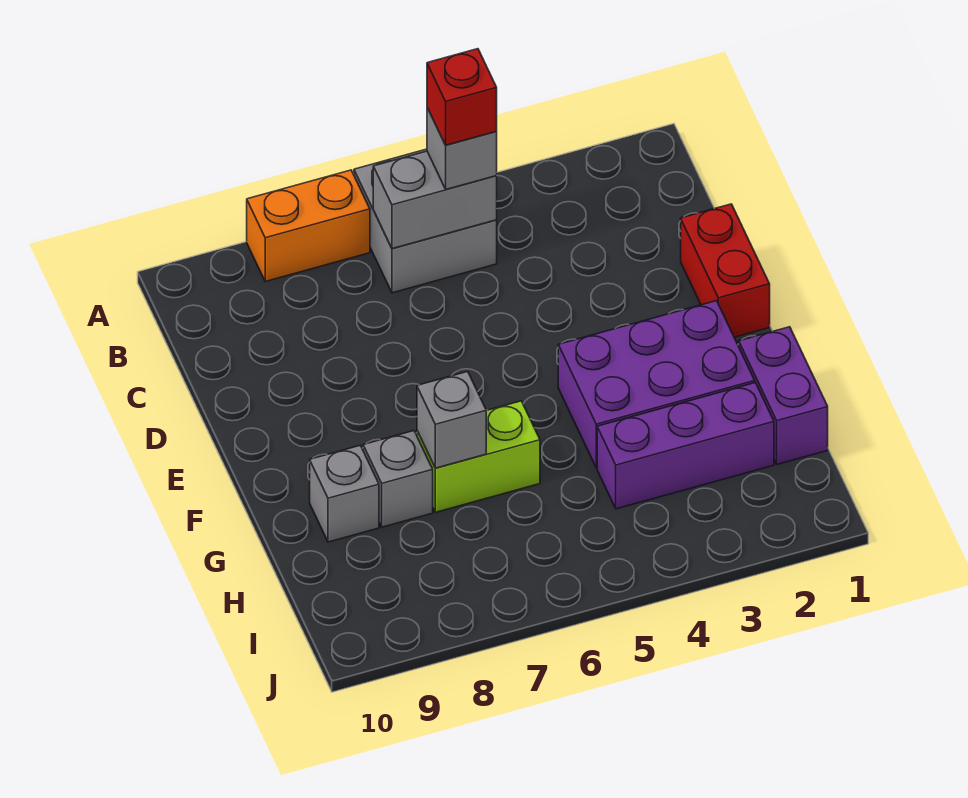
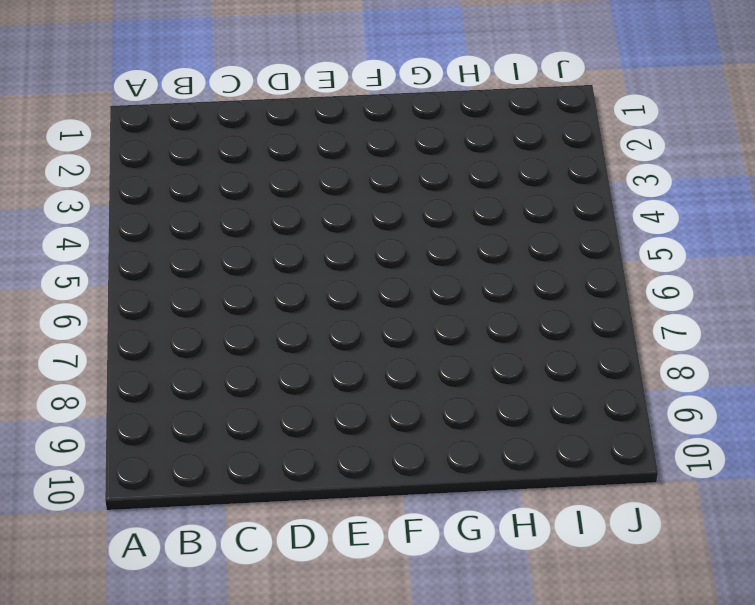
none -> grey 2x2 brick [354,149,497,293]
none -> orange 1x2 brick [247,170,370,281]
none -> red 1x2 brick [681,204,770,337]

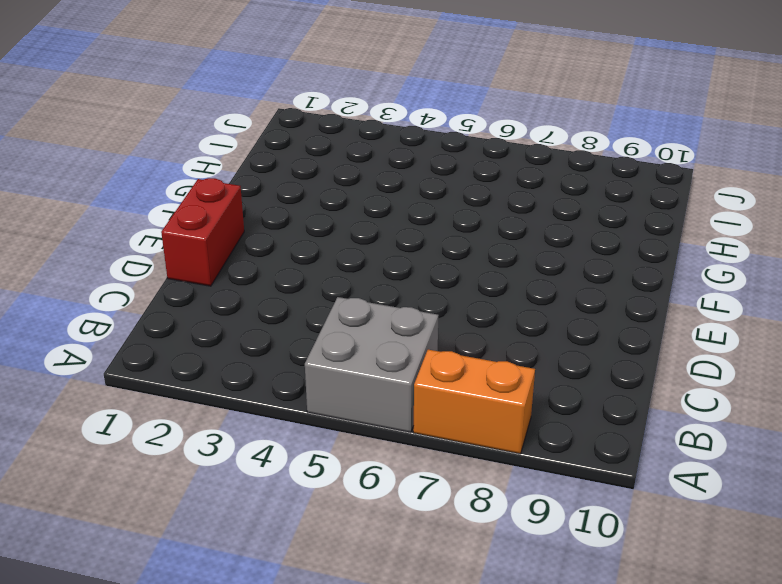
none -> purple 2x3 brick [558,301,755,468]
none -> purple 1x2 brick [739,327,828,464]
none -> lime 1x2 brick [417,401,540,512]

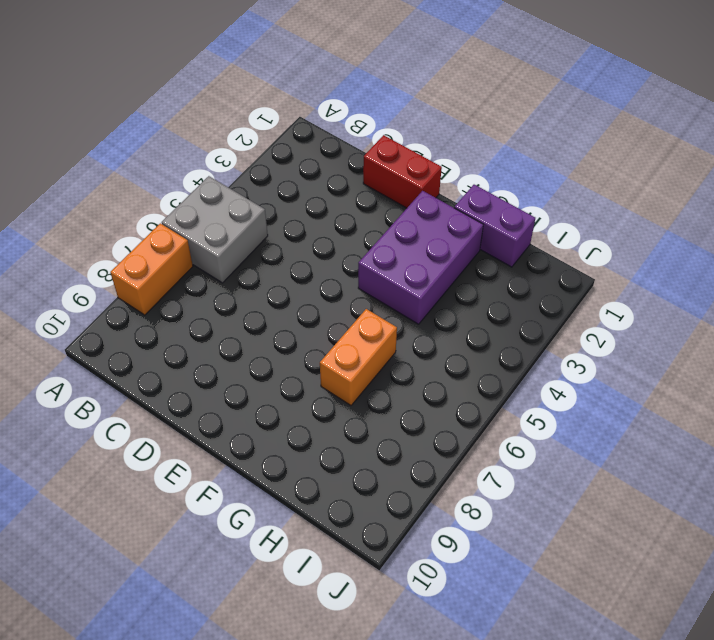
orange 1x2 brick [320,309,397,405] -> lime 1x2 brick [417,401,540,512]
none -> grey 1x1 brick [363,431,433,527]
none -> grey 1x1 brick [310,445,379,542]
none -> purple 1x3 brick [597,383,774,509]

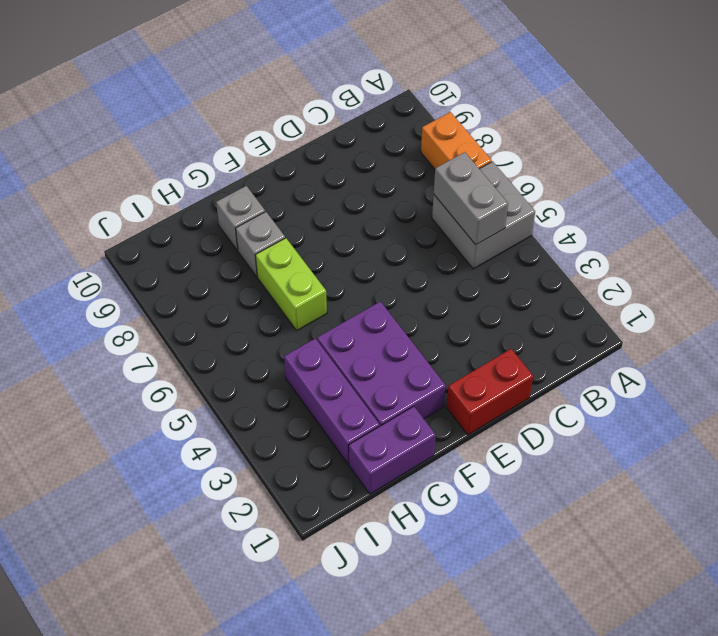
none -> grey 1x1 brick [417,372,486,468]
none -> grey 1x1 brick [427,108,497,189]
none -> red 1x1 brick [427,49,497,145]

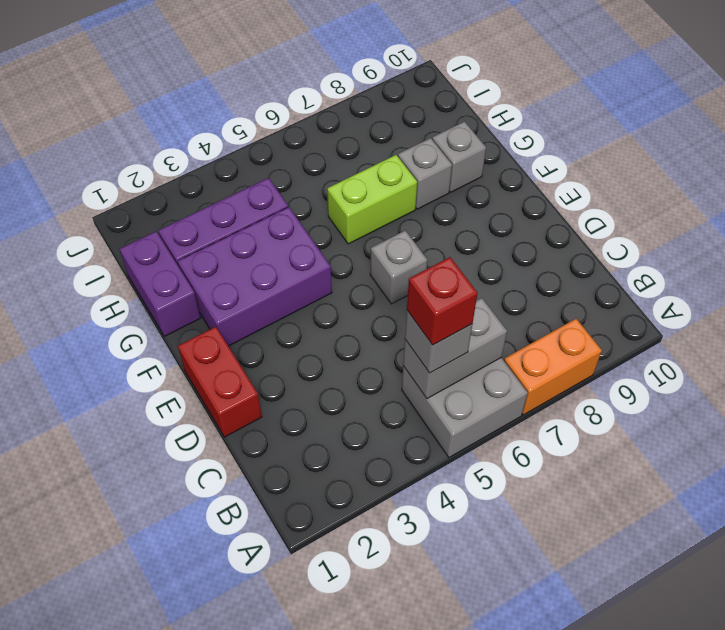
grey 1x1 brick [370,230,427,304] -> grey 1x1 brick moved to [417,372,486,468]

